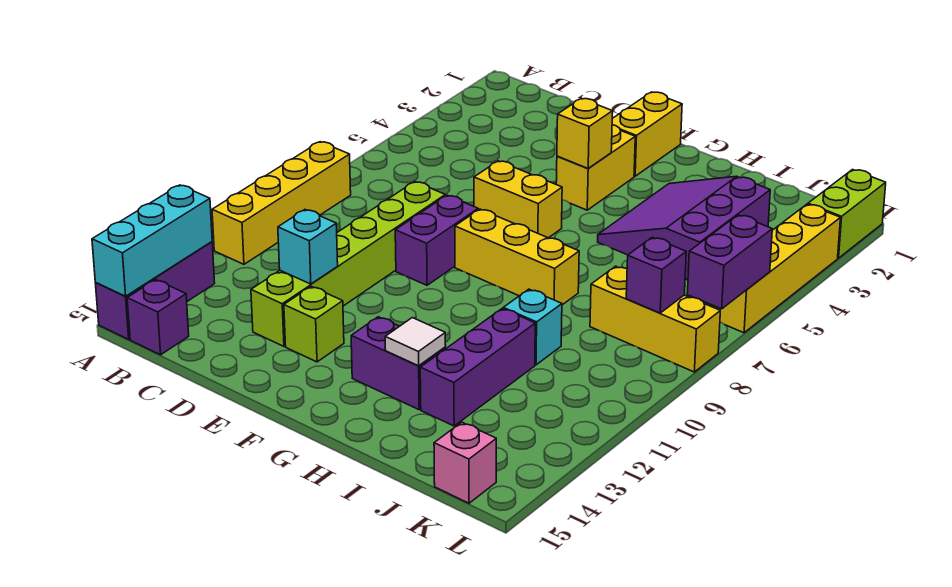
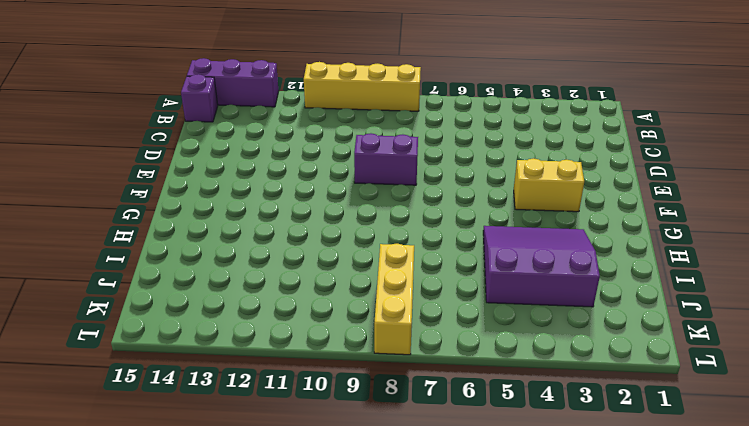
none -> lime 1x6 brick [251,182,445,346]
none -> yellow 1x2 brick [474,161,562,238]
none -> lime 1x1 brick [284,286,344,362]

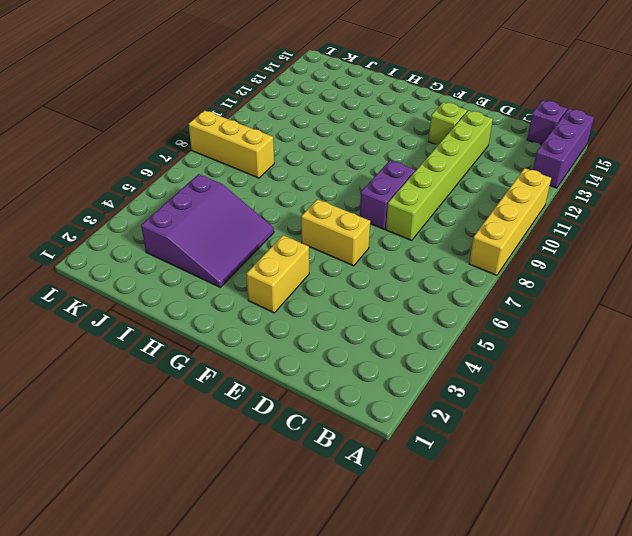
none -> yellow 1x2 brick [612,92,682,176]
none -> yellow 1x3 brick [455,209,579,305]
none -> purple 1x2 brick [351,317,446,410]

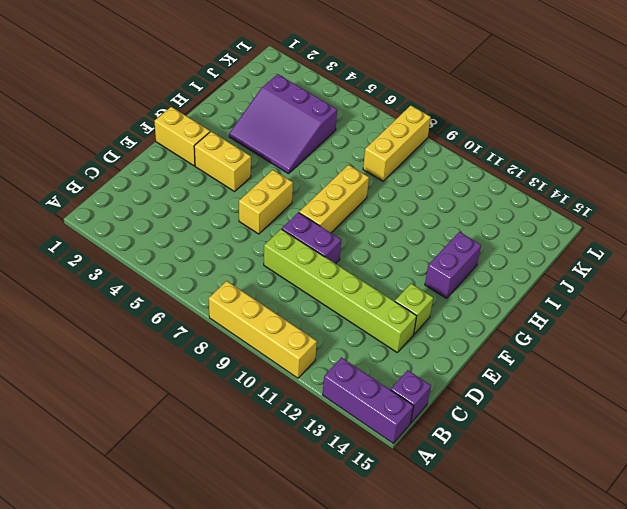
none -> cyan 1x1 brick [503,289,562,365]
none -> purple 1x3 brick [420,309,535,426]
none -> pink 1x1 brick [434,422,496,503]

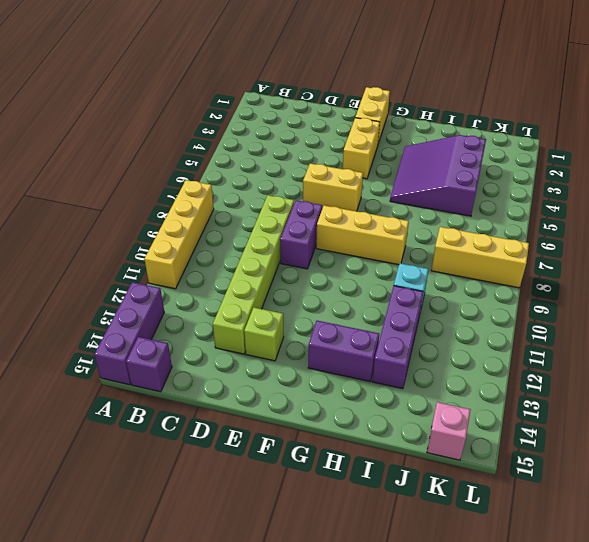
none -> lime 1x2 brick [808,170,886,258]
none -> yellow 1x4 brick [711,204,840,333]
none -> cyan 1x3 brick [92,185,212,296]

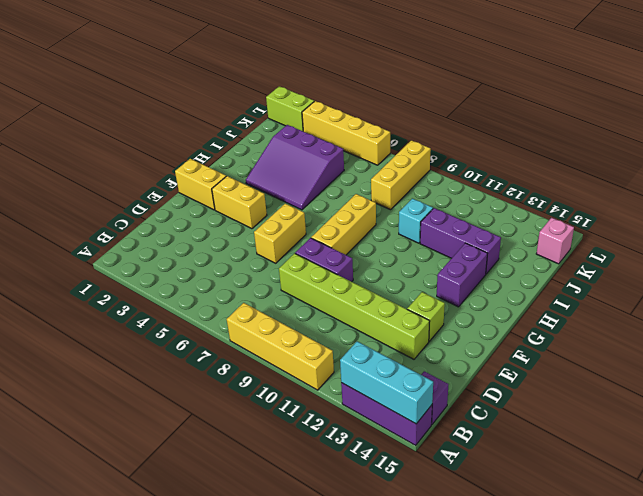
none -> cyan 1x1 brick [278,210,338,284]
none -> yellow 1x1 brick [557,99,613,168]
none -> white 1x1 tile [385,318,446,366]

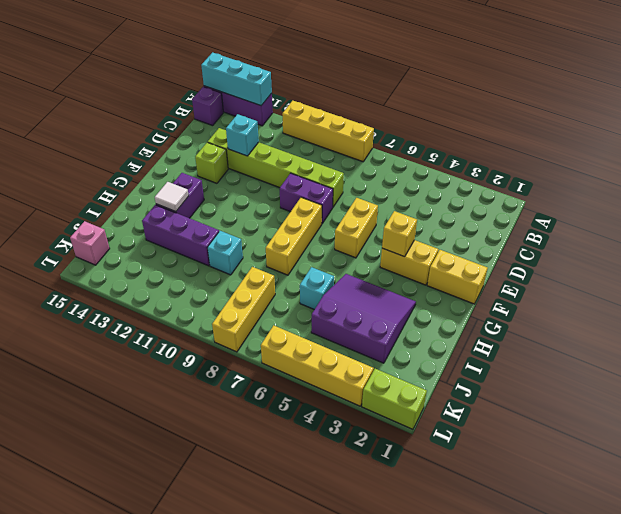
cyan 1x1 brick [300,267,334,310] -> none
none -> purple 1x1 brick [626,237,686,313]
none -> purple 1x2 brick [687,215,772,309]

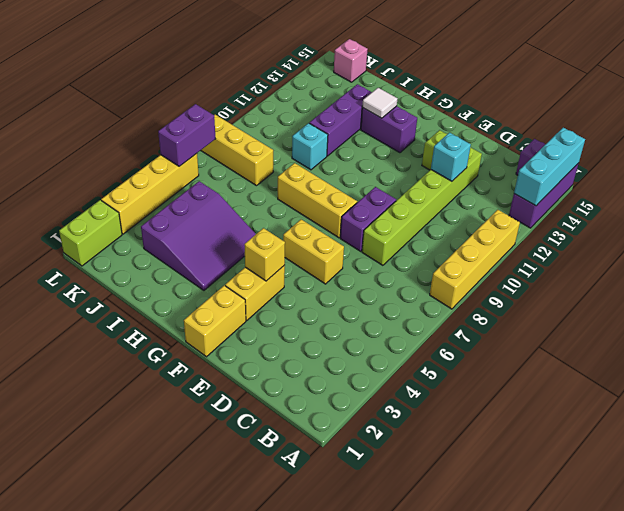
none -> purple 1x1 brick [626,237,686,313]

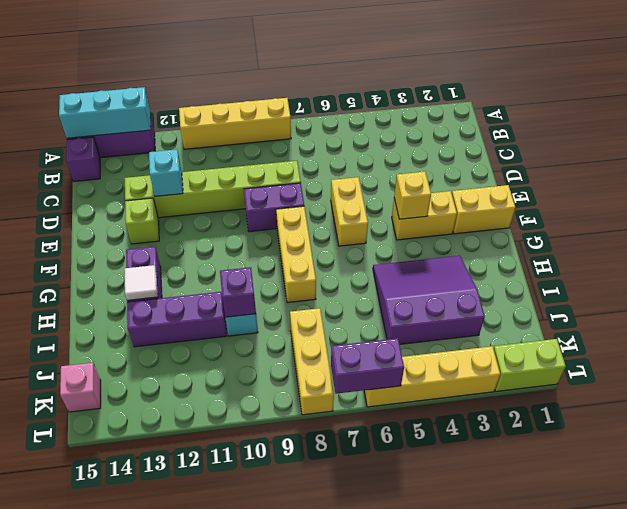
purple 1x1 brick [220,267,256,317] -> purple 1x1 brick moved to [626,237,686,313]

